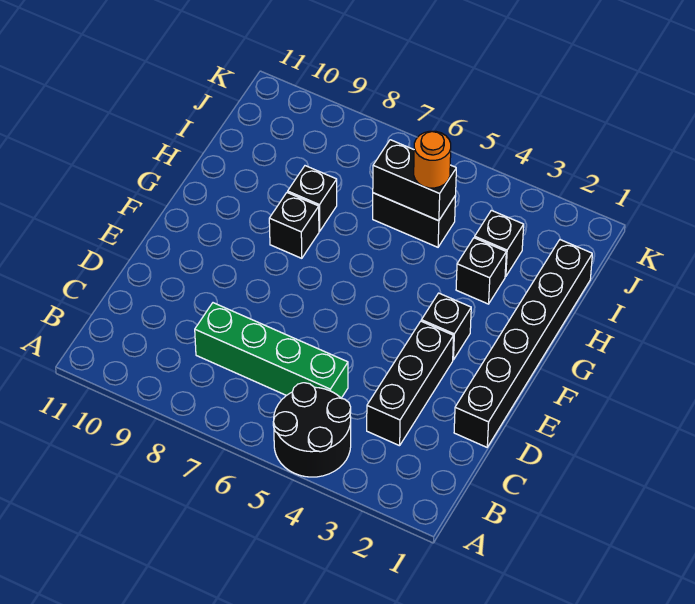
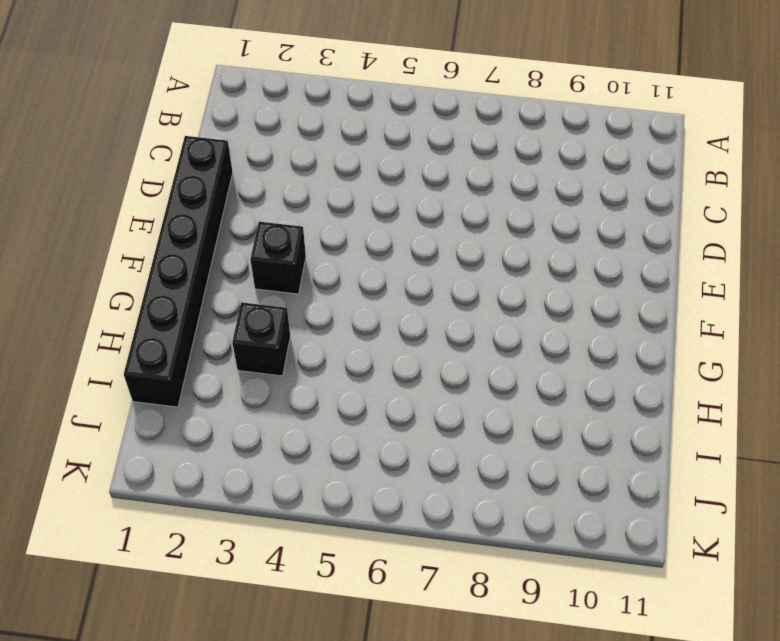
none -> black 2x2 round brick [273,383,351,477]
none -> black 1x3 brick [367,321,454,446]
none -> green 1x4 brick [195,303,348,398]

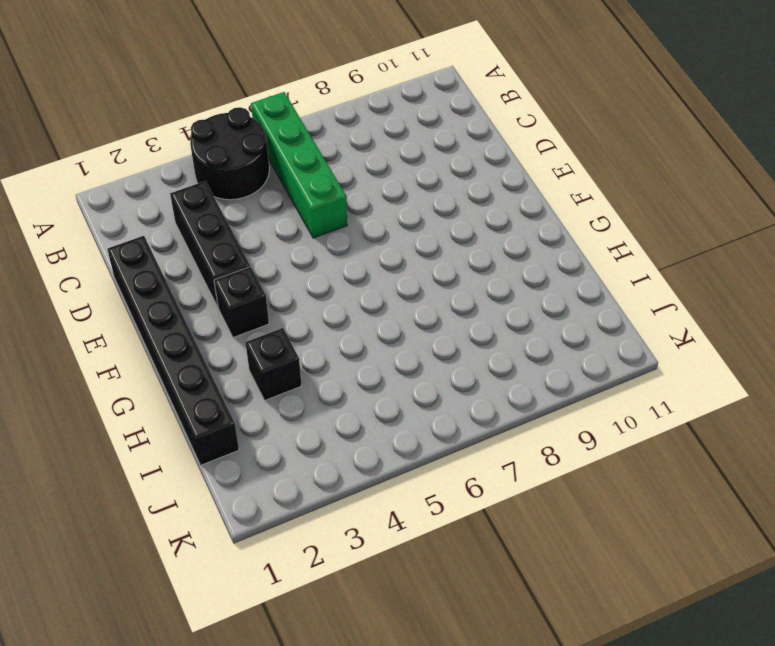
green 1x4 brick [251,92,347,238] -> green 1x4 brick turned to [195,303,348,398]
none -> black 1x1 brick [269,192,319,258]
none -> black 1x1 brick [288,166,337,231]
none -> black 1x1 brick [475,210,524,277]

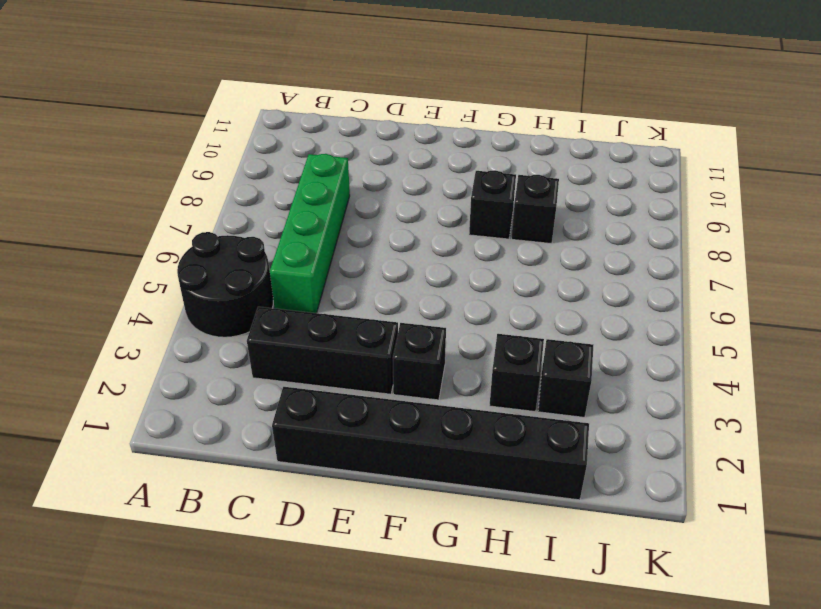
none -> black 1x2 brick [373,193,456,247]
none -> black 1x2 brick [373,140,456,221]
none -> orange 1x1 round brick [414,131,451,188]

